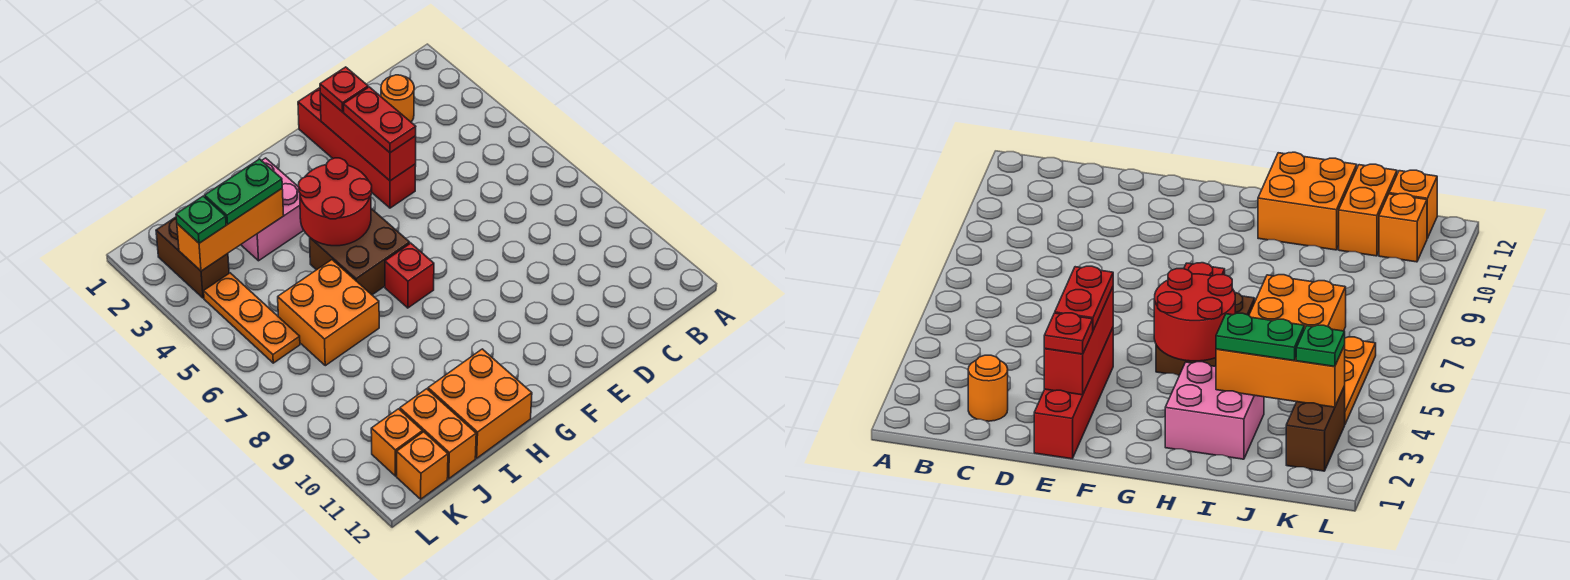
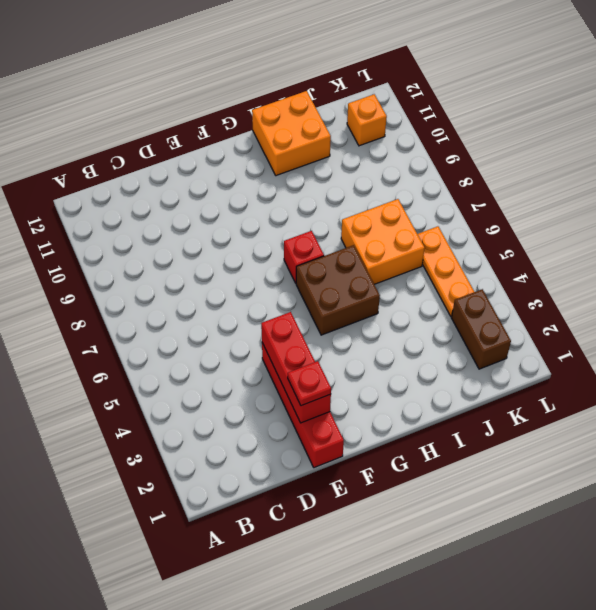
none -> orange 1x1 round brick [381,75,414,122]
none -> pink 2x2 brick [241,158,304,261]
none -> orange 1x2 brick [400,389,476,479]

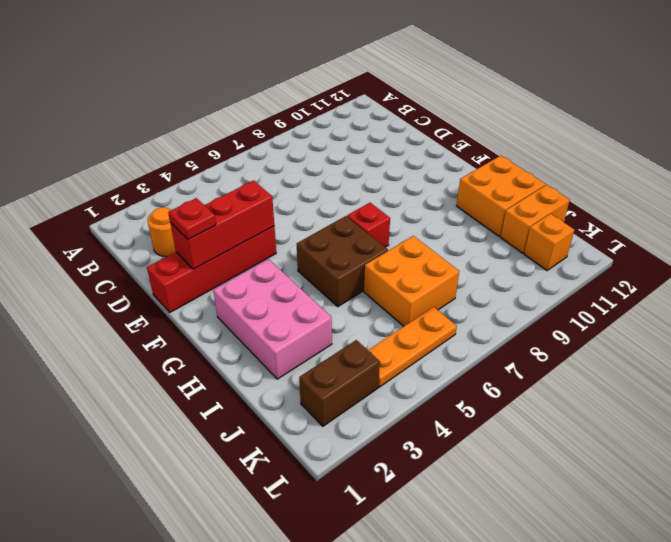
pink 2x3 brick [213,259,332,379] -> pink 2x2 brick [241,158,304,261]
none -> orange 1x1 brick [397,432,448,499]
none -> red 2x2 round brick [298,158,372,246]
none -> orange 1x3 brick [177,189,284,271]

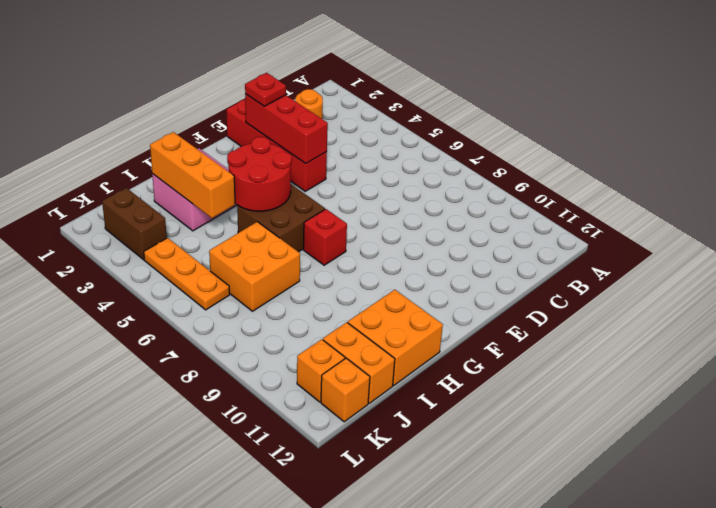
orange 1x3 brick [150,132,235,218] -> orange 1x3 brick turned to [177,189,284,271]
none -> red 1x2 plate [344,87,416,153]
none -> green 1x2 plate [205,159,282,224]
none -> green 1x1 plate [176,196,226,243]

